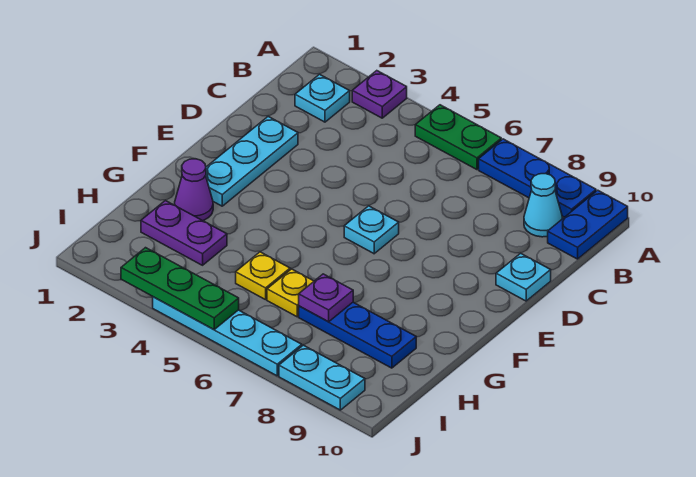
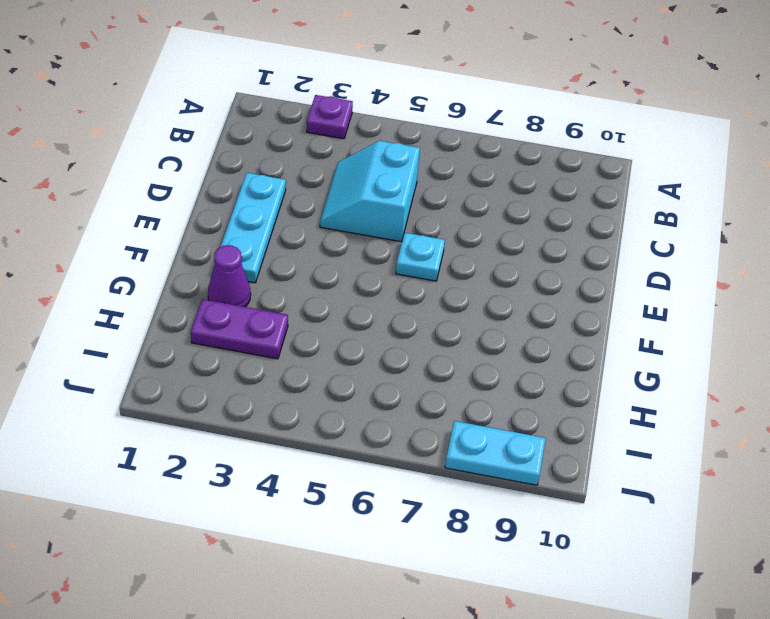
cyan 2x2 slope [320,141,420,242] -> none
none -> green 1x2 plate [415,105,501,170]
none -> blue 1x3 plate [479,139,596,217]
none -> blue 1x2 plate [548,190,628,259]

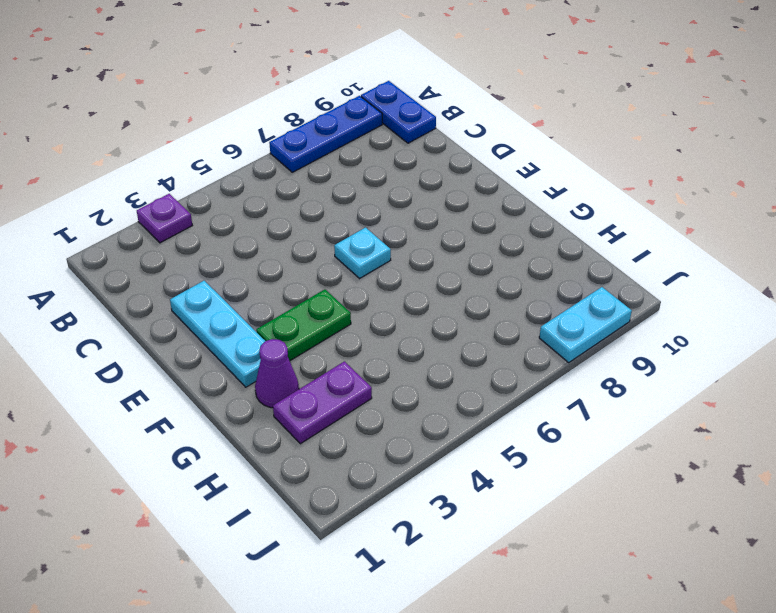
green 1x2 plate [256,289,351,361] -> green 1x2 plate moved to [415,105,501,170]
none -> cyan 1x1 plate [295,74,350,122]
none -> cyan 1x1 cone [524,173,563,237]
none -> cyan 1x1 plate [496,253,551,301]

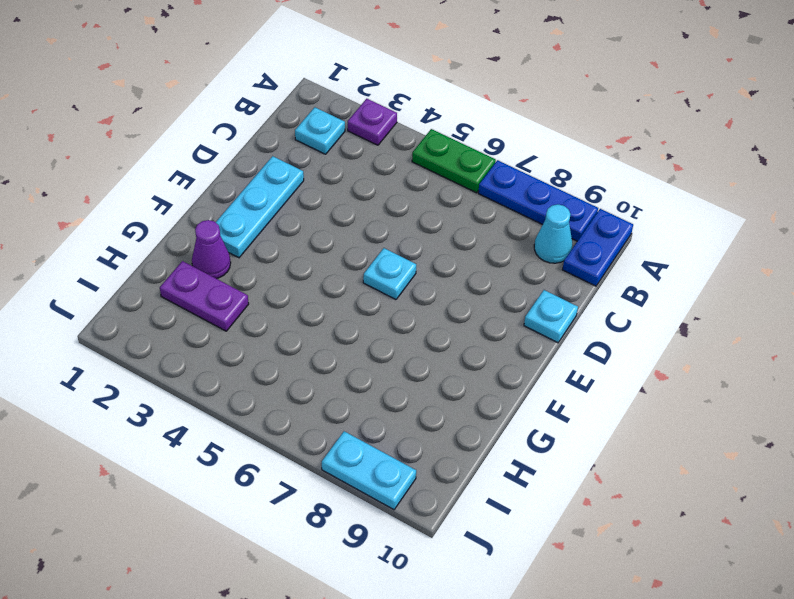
none -> yellow 1x1 plate [236,252,290,300]
none -> yellow 1x1 plate [267,269,314,317]
none -> blue 1x3 plate [299,302,416,368]

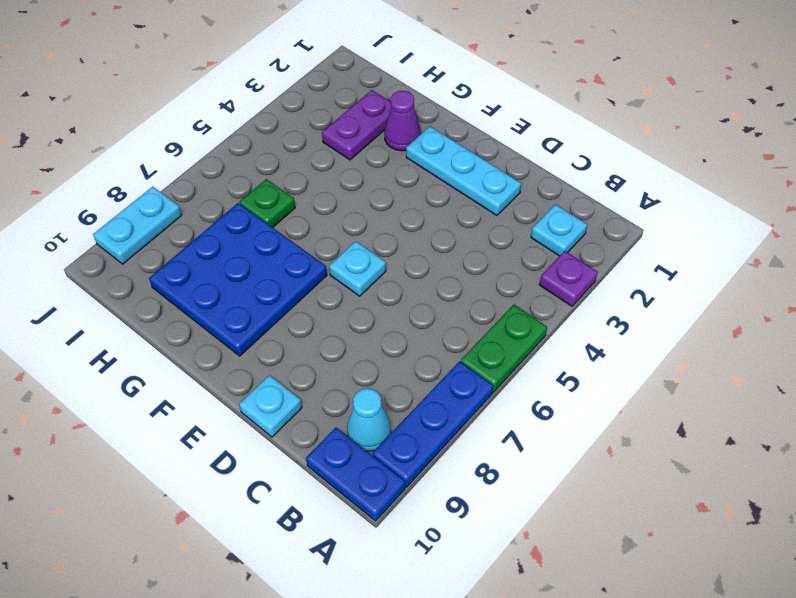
blue 3x3 plate [149,203,327,356] -> blue 1x3 plate [299,302,416,368]
green 1x1 plate [240,179,295,228] -> yellow 1x1 plate [267,269,314,317]
none -> yellow 1x1 plate [236,252,290,300]
none -> cyan 1x4 plate [153,297,302,376]
none -> purple 1x1 plate [299,274,353,322]

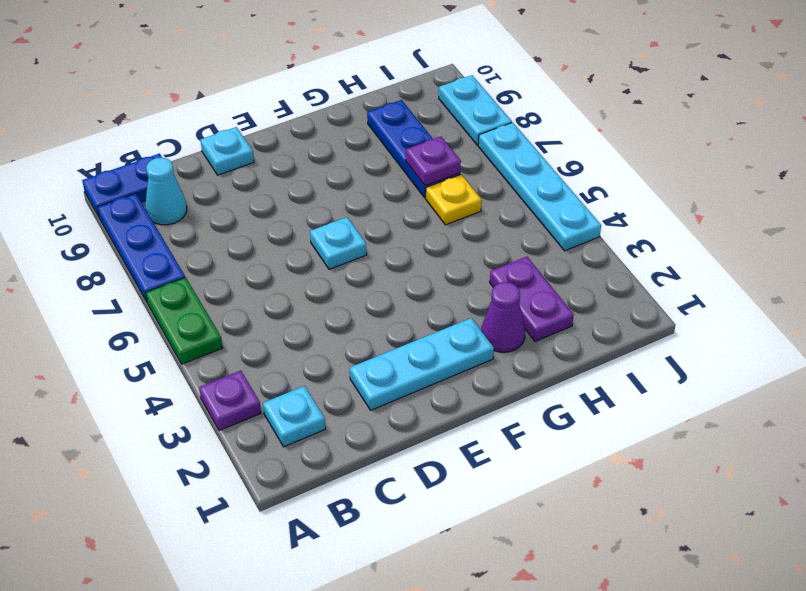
none -> yellow 1x1 plate [236,252,290,300]
none -> green 1x3 plate [121,248,239,330]

